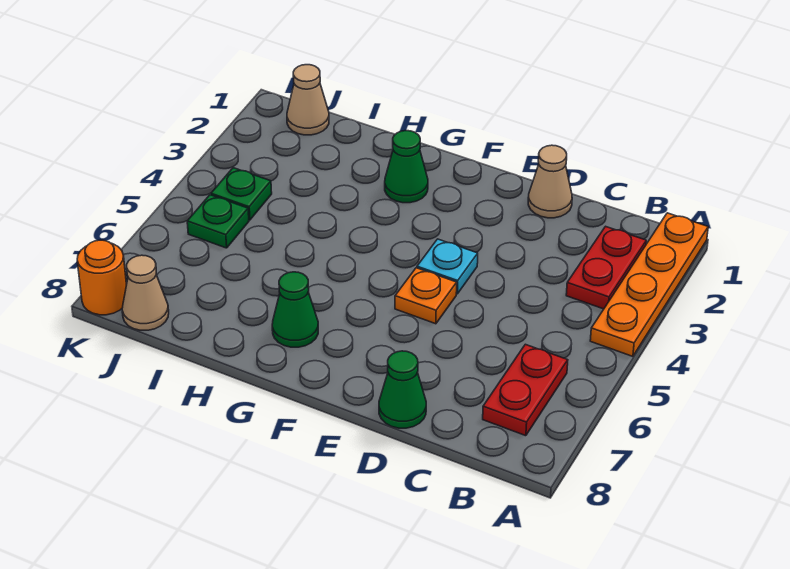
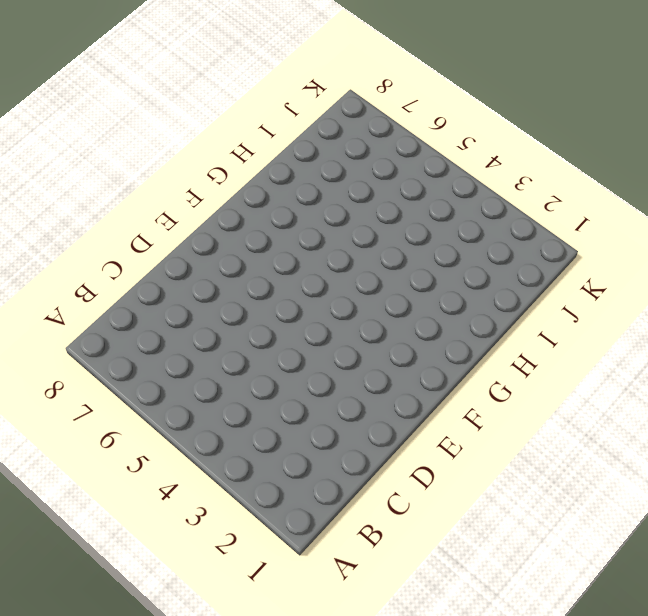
none -> orange 1x4 plate [590,213,708,356]
none -> red 1x2 plate [566,226,646,309]
none -> red 1x2 plate [483,344,568,436]

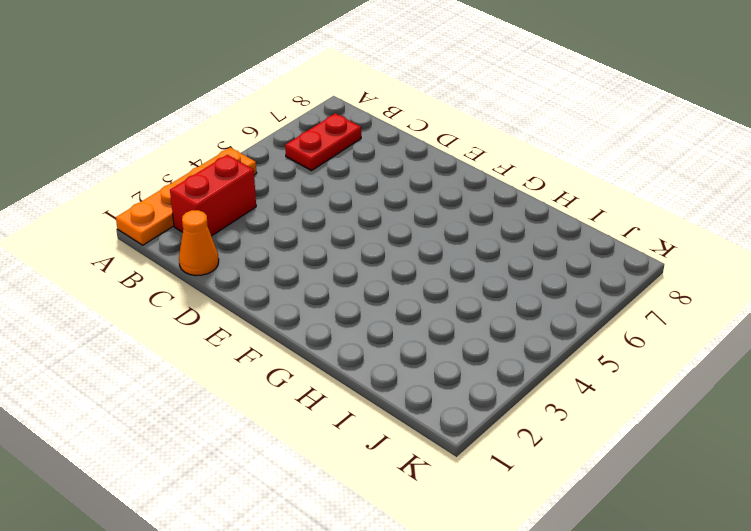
red 1x2 brick [170,155,256,236] -> red 1x2 plate [566,226,646,309]
orange 1x1 cone [179,210,219,276] -> none
none -> tan 1x1 cone [528,145,572,218]
none -> green 1x1 cone [379,351,426,428]
none -> cyan 1x1 plate [417,239,478,294]

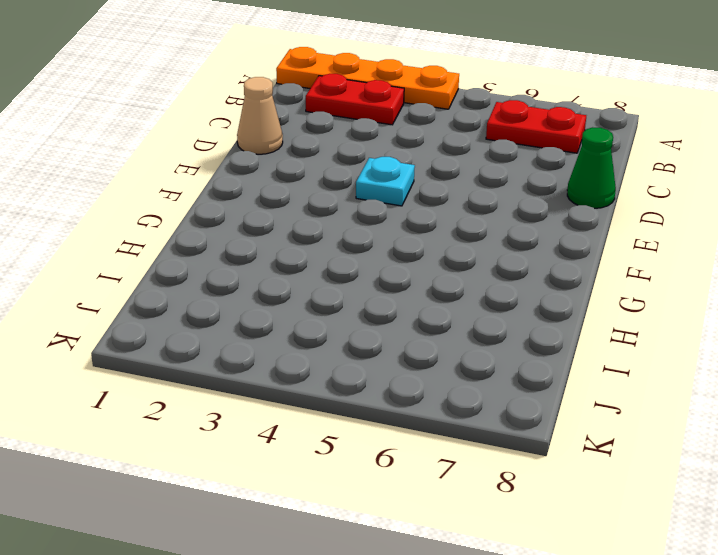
none -> orange 1x1 plate [395,268,457,324]
none -> green 1x1 cone [385,131,428,203]
none -> green 1x1 cone [272,272,318,347]

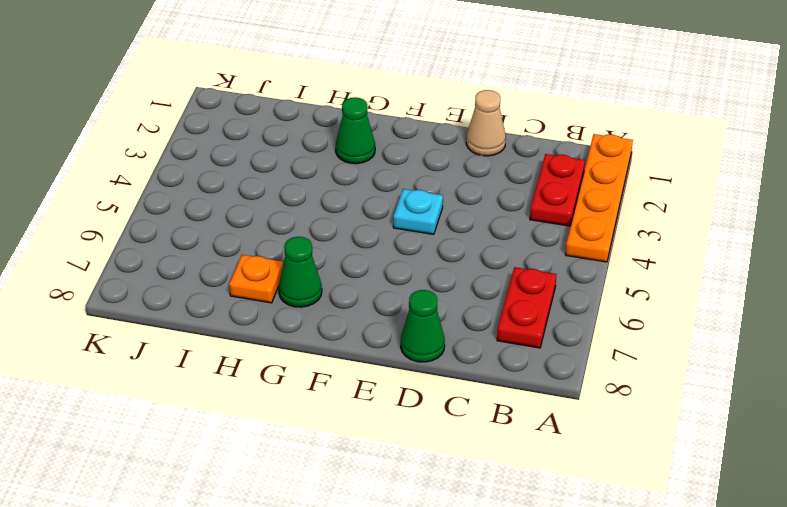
orange 1x1 plate [229,255,283,303] -> orange 1x1 plate moved to [395,268,457,324]
none -> tan 1x1 cone [287,65,329,135]
none -> green 1x1 plate [211,168,272,220]
none -> green 1x1 plate [187,195,249,248]

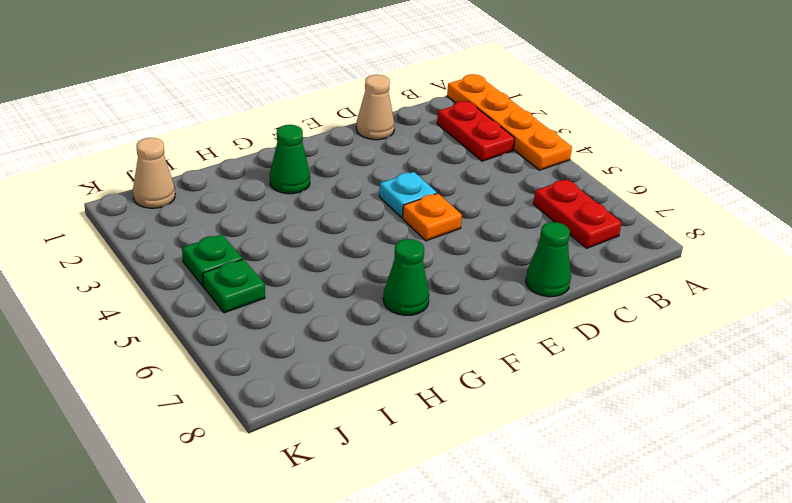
none -> tan 1x1 cone [122,255,169,330]
none -> orange 1x1 round brick [77,240,126,315]

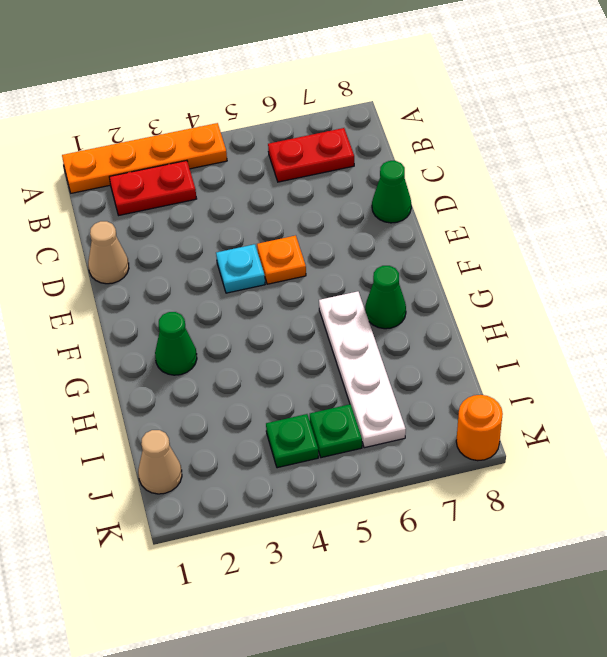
white 1x4 plate [319,291,406,448] -> none
none -> tan 1x1 cone [122,255,169,330]

